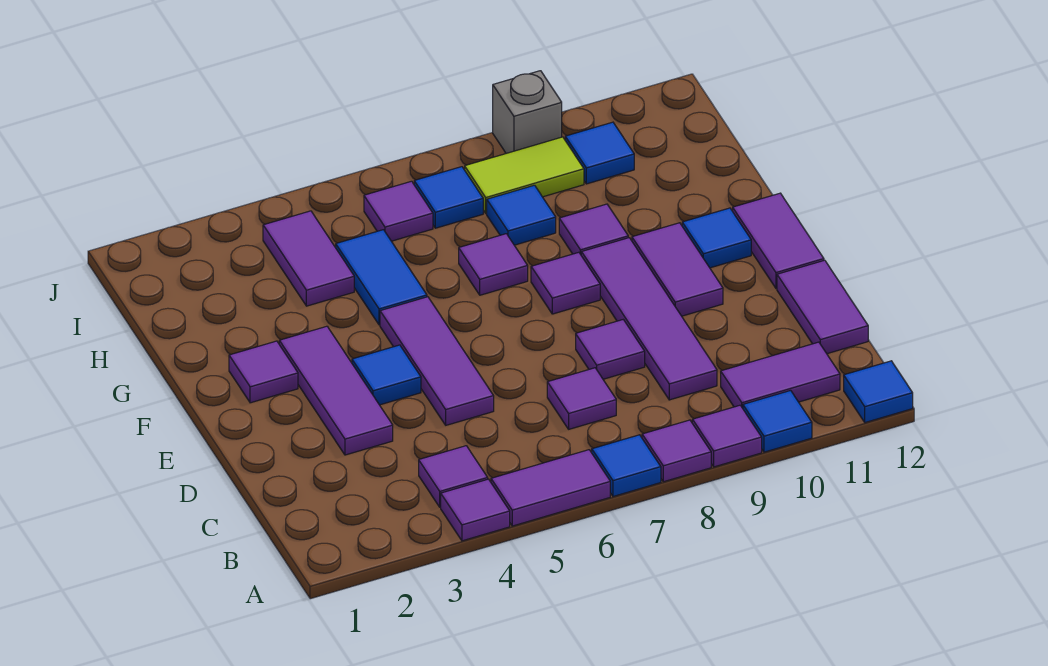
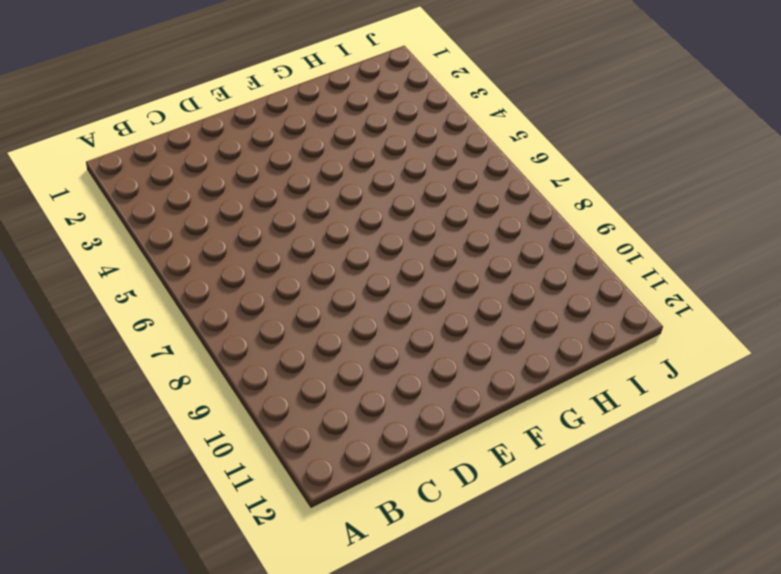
none -> purple 1x1 tile [441,479,510,541]
none -> purple 1x2 tile [491,450,610,526]
none -> blue 1x1 tile [592,435,661,496]
none -> purple 1x1 tile [642,420,711,482]

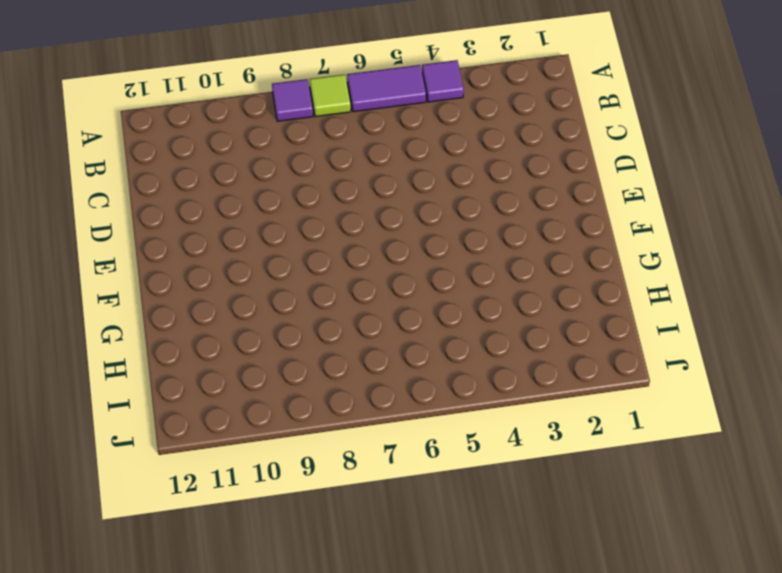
lime 1x1 tile [310,74,351,117] -> blue 1x1 tile [592,435,661,496]
none -> purple 1x1 tile [692,405,762,467]
none -> blue 1x1 tile [743,390,812,452]
none -> blue 1x1 tile [844,361,913,423]
none -> purple 1x1 tile [419,446,488,507]

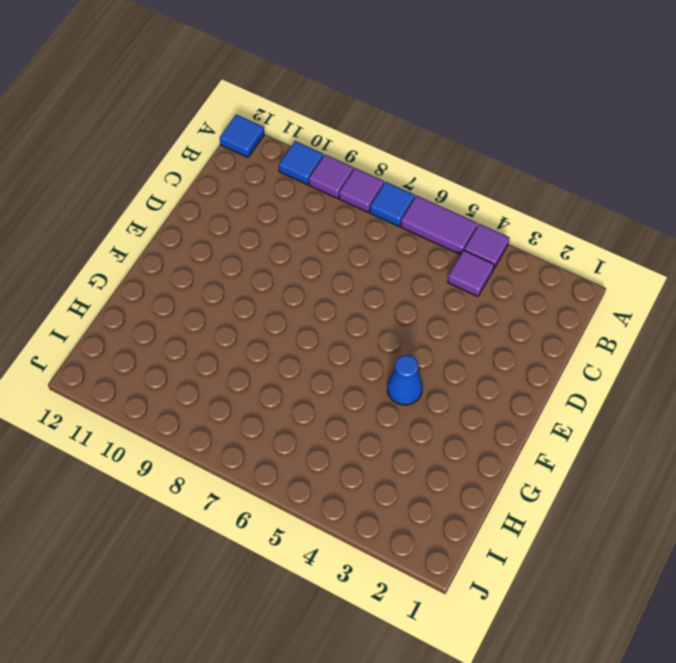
blue 1x1 cone [387,355,423,405] -> none
none -> purple 1x2 tile [721,342,840,408]
none -> purple 1x1 tile [547,368,616,429]
none -> purple 1x4 tile [581,238,717,400]
none -> purple 1x2 tile [777,260,868,354]

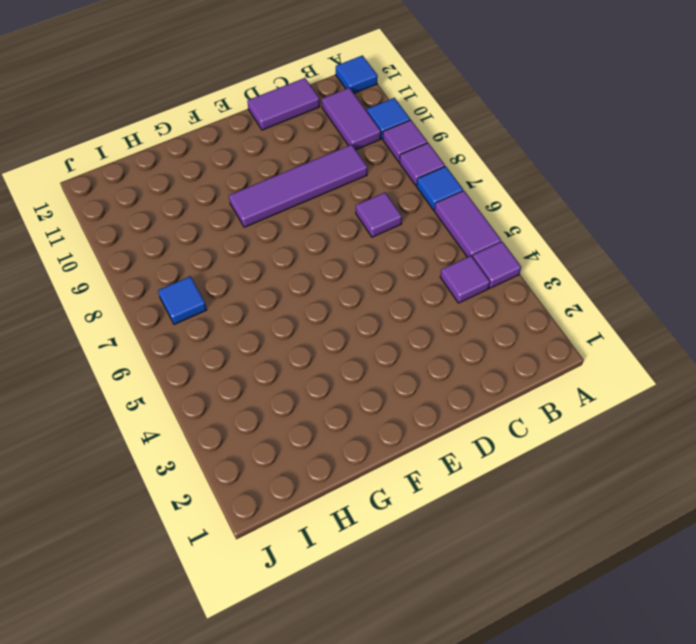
none -> purple 1x3 tile [279,326,393,455]
none -> purple 1x3 tile [380,297,494,425]
none -> purple 1x1 tile [576,320,645,379]
none -> blue 1x1 tile [352,345,421,405]

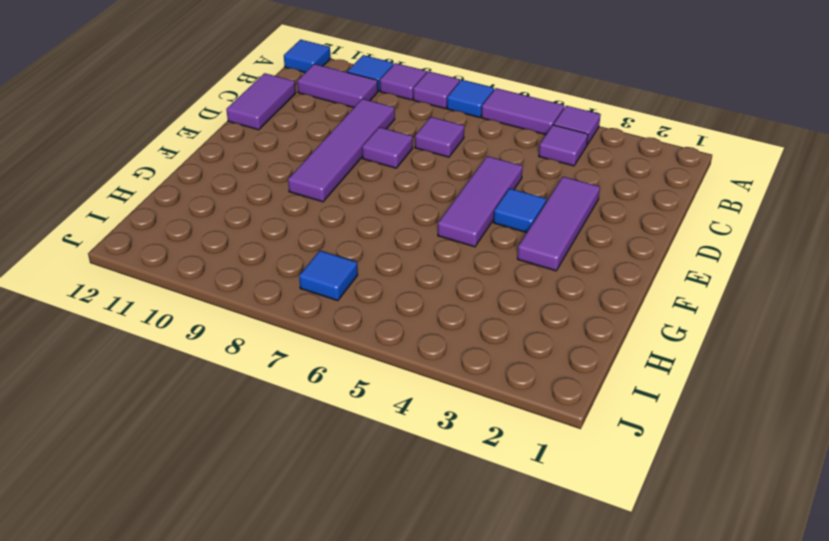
none -> purple 1x2 tile [632,223,723,316]
none -> purple 1x2 tile [733,193,824,288]
none -> purple 1x1 tile [229,341,298,403]
none -> purple 1x1 tile [531,252,600,314]

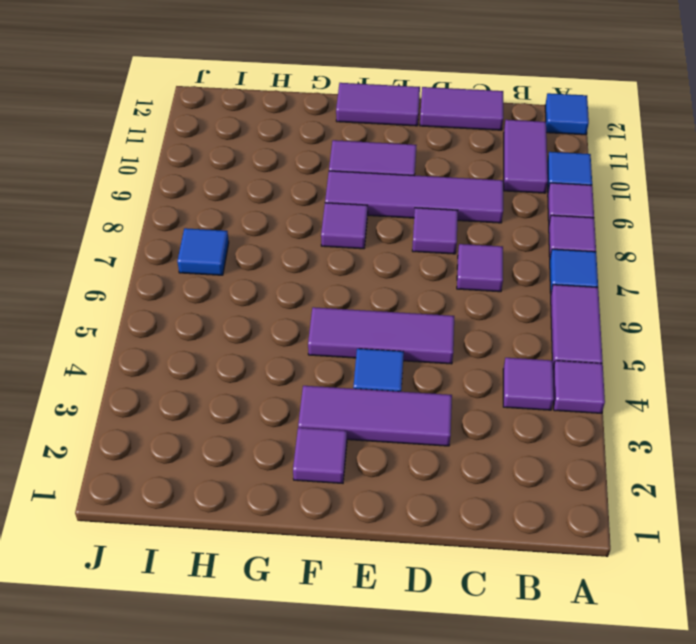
none -> blue 1x1 tile [682,208,751,268]
none -> blue 1x2 tile [336,230,427,325]
none -> purple 1x1 tile [459,234,528,295]
none -> purple 1x1 tile [559,204,628,254]

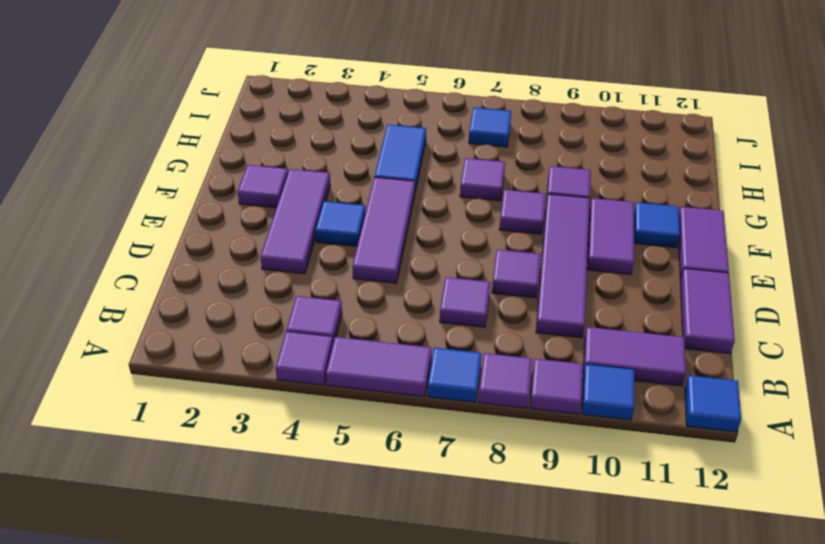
none -> purple 1x2 tile [263,211,354,306]
none -> blue 1x1 tile [487,185,556,245]
none -> purple 1x1 tile [364,181,433,241]
none -> lime 1x2 tile [465,137,584,213]

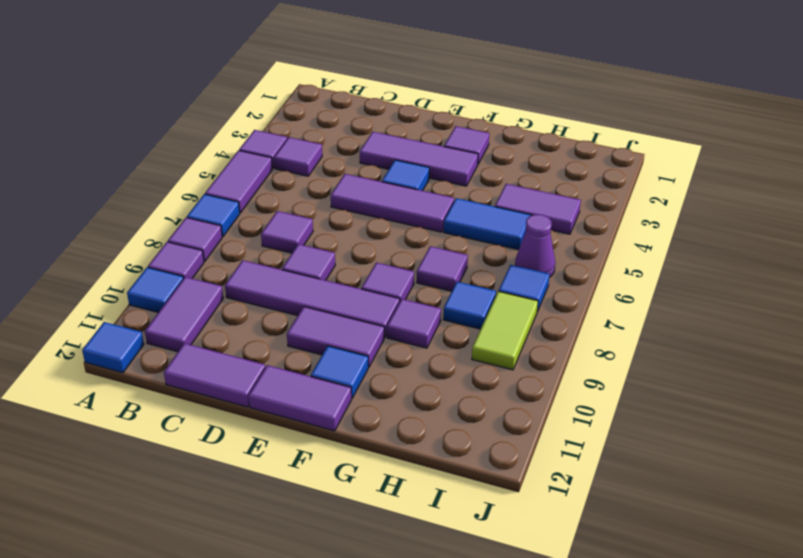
purple 1x1 cone [515,214,555,277] -> purple 1x1 tile [364,181,433,241]
none -> blue 1x1 tile [565,122,634,184]
none -> grey 1x1 brick [493,71,562,153]

